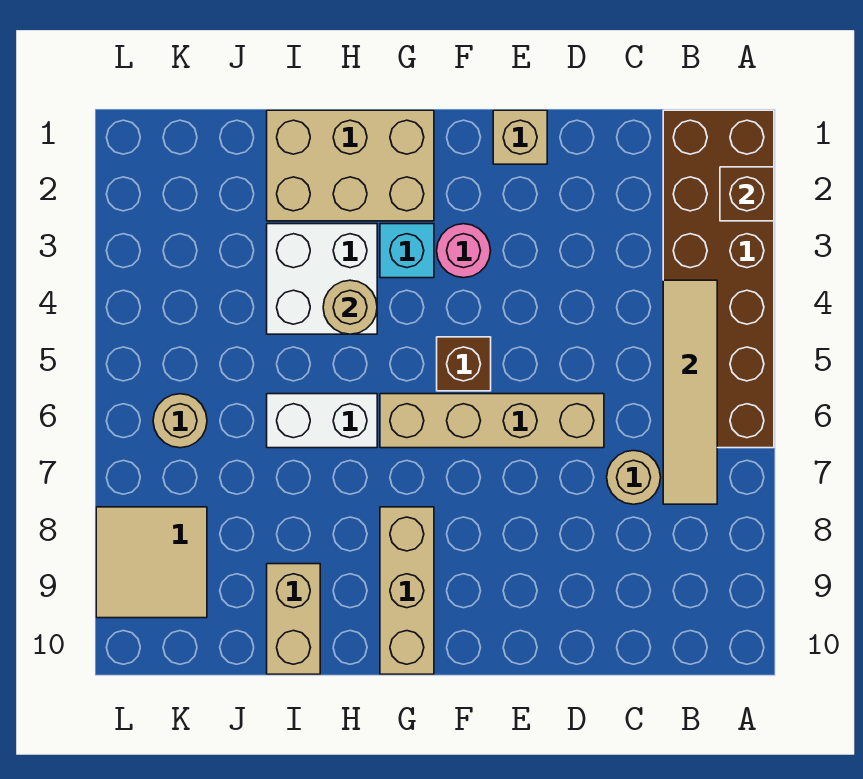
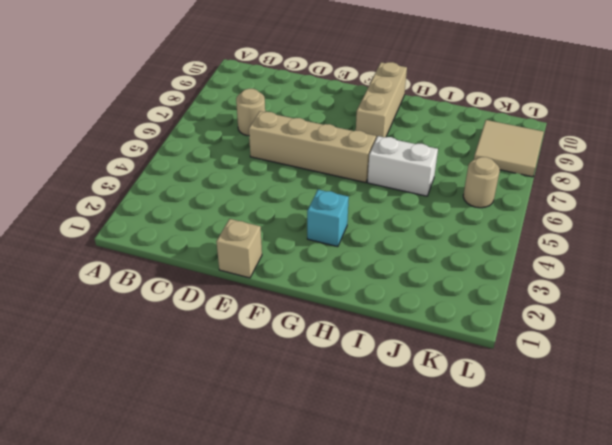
none -> brown 2x6 brick [663,110,774,448]
none -> pink 1x1 round brick [437,224,491,278]
none -> brown 1x1 brick [437,337,491,391]

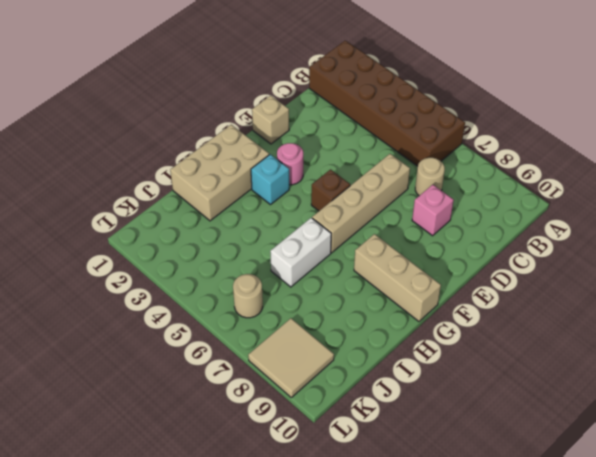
pink 1x1 brick [412,185,454,236] -> none
none -> white 2x2 brick [267,224,377,334]
none -> tan 1x2 brick [267,564,320,674]
none -> brown 1x1 brick [720,167,774,221]

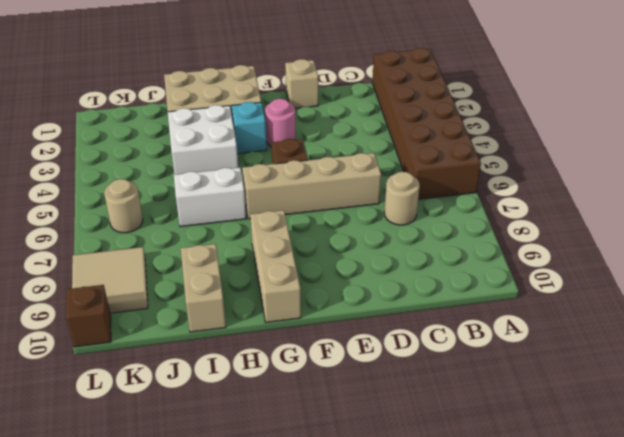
brown 1x1 brick [66,285,111,347] -> brown 1x1 brick moved to [720,167,774,221]
none -> tan 1x4 tile [663,280,717,504]
none -> tan 1x1 round brick [323,280,377,334]

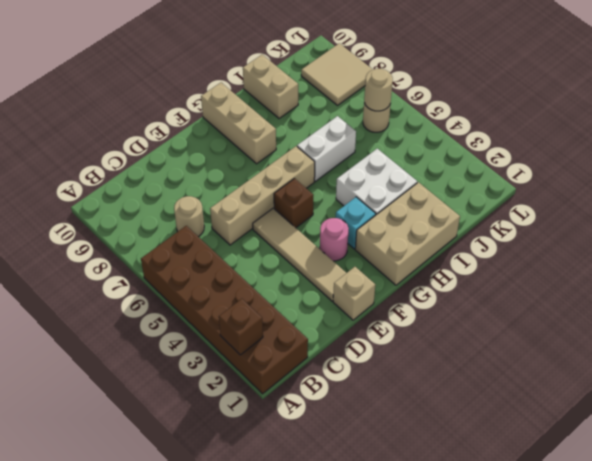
tan 1x4 tile [253,208,346,301] -> tan 1x4 tile moved to [663,280,717,504]
tan 1x1 round brick [364,69,393,111] -> tan 1x1 round brick moved to [323,280,377,334]

